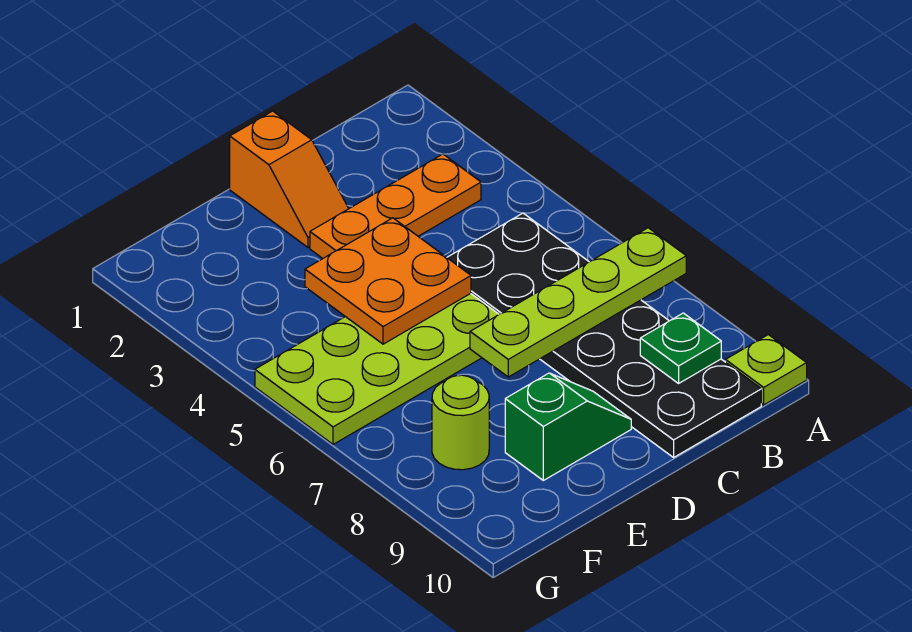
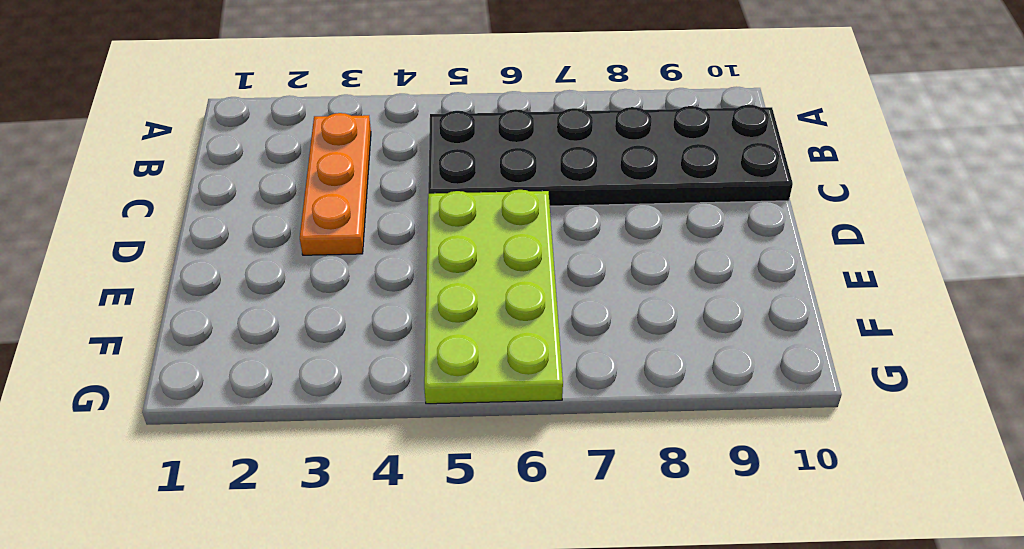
none -> lime 1x1 plate [726,335,807,405]
none -> orange 1x2 slope [230,111,349,247]

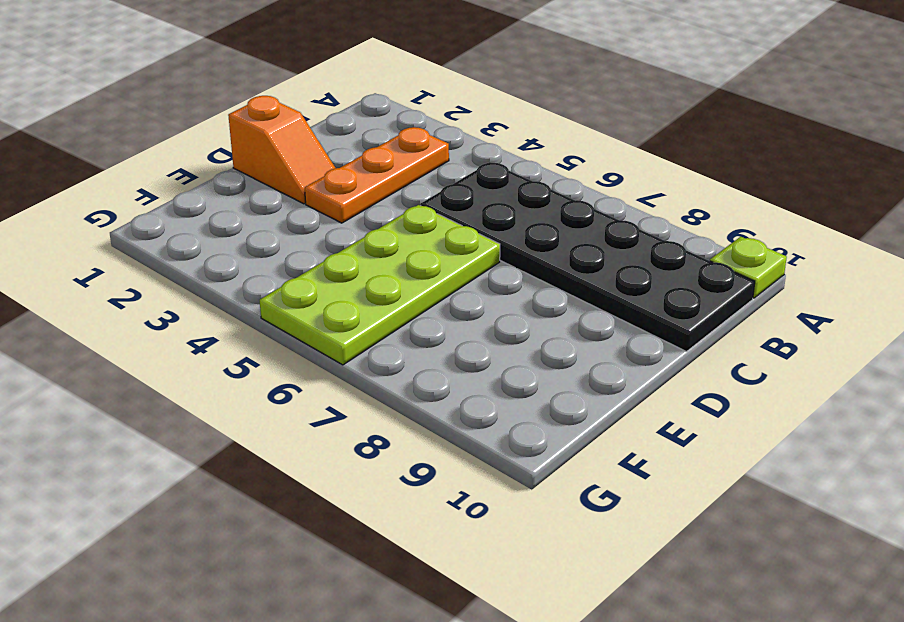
none -> green 1x2 slope [505,373,631,480]
none -> lime 1x1 round brick [432,375,489,470]

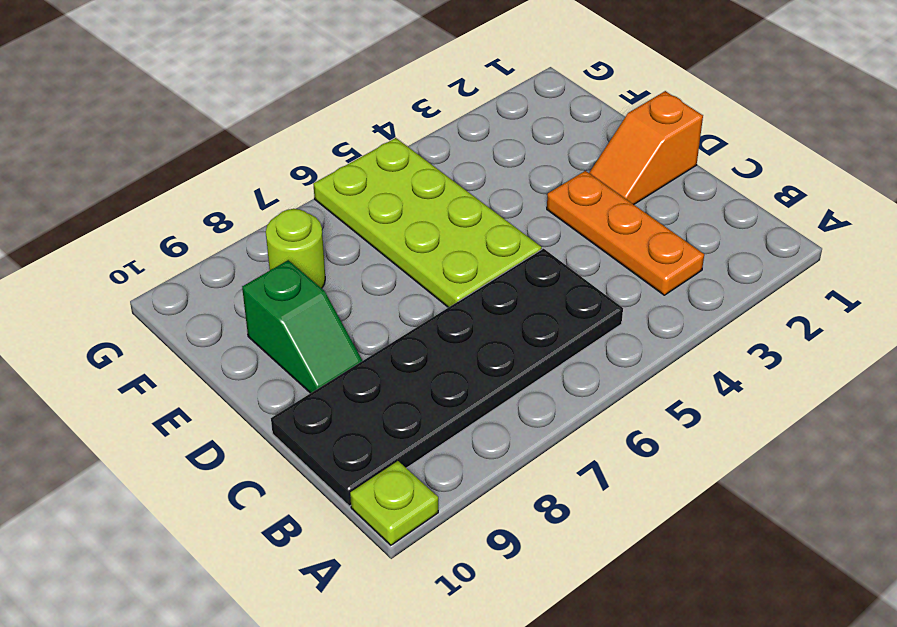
none -> lime 1x4 plate [470,228,686,377]
none -> green 1x1 plate [640,313,721,383]

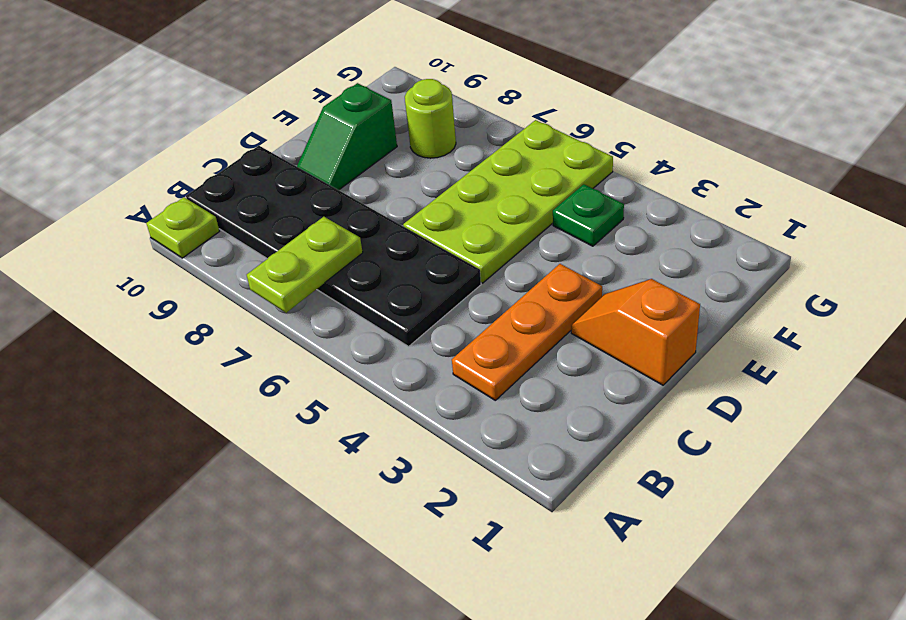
lime 1x2 plate [247,217,363,313] -> lime 1x4 plate [470,228,686,377]
green 1x1 plate [553,184,624,246] -> green 1x1 plate moved to [640,313,721,383]
none -> orange 2x2 plate [305,218,471,344]

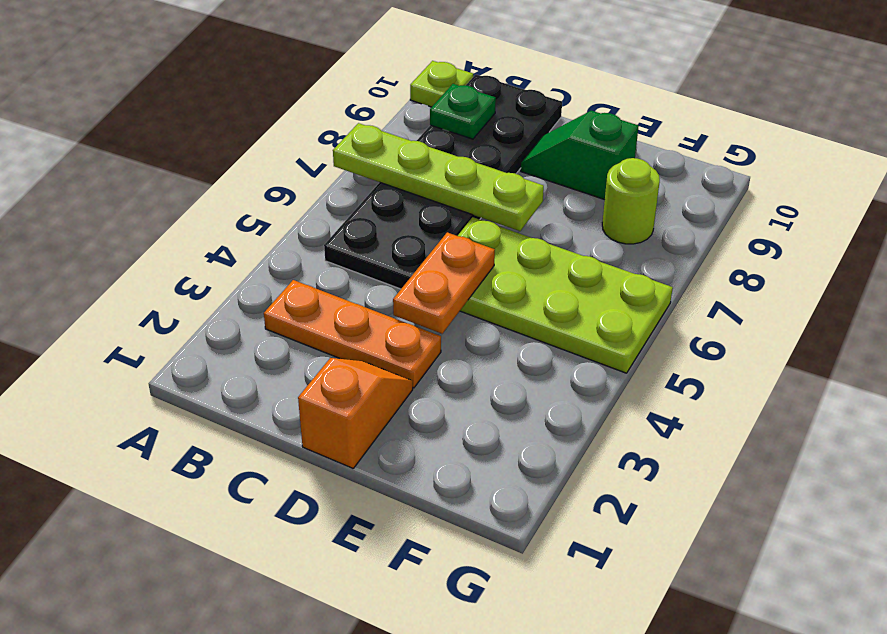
orange 1x2 plate [393,232,495,334] -> orange 2x2 plate [305,218,471,344]

